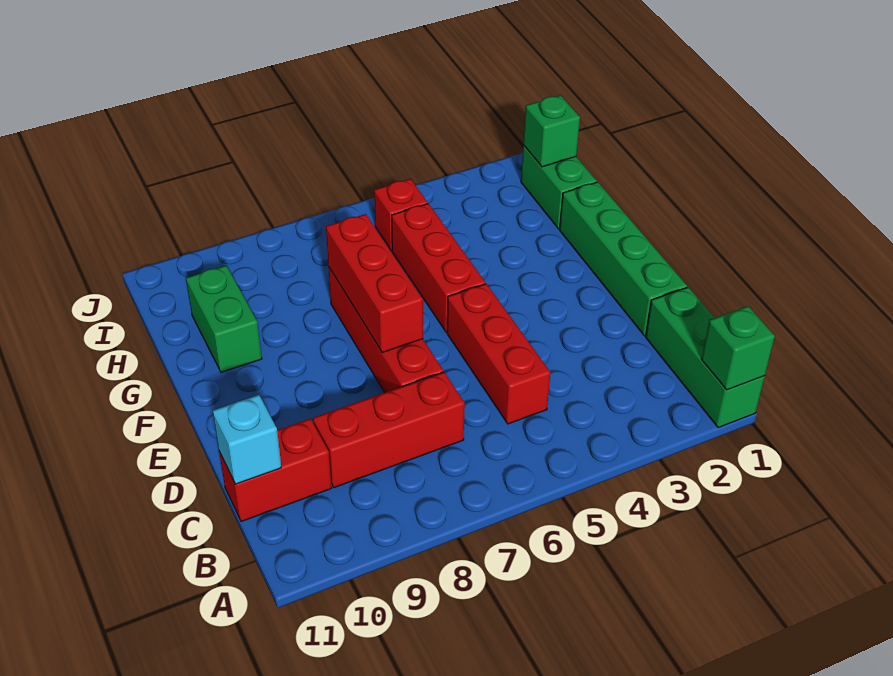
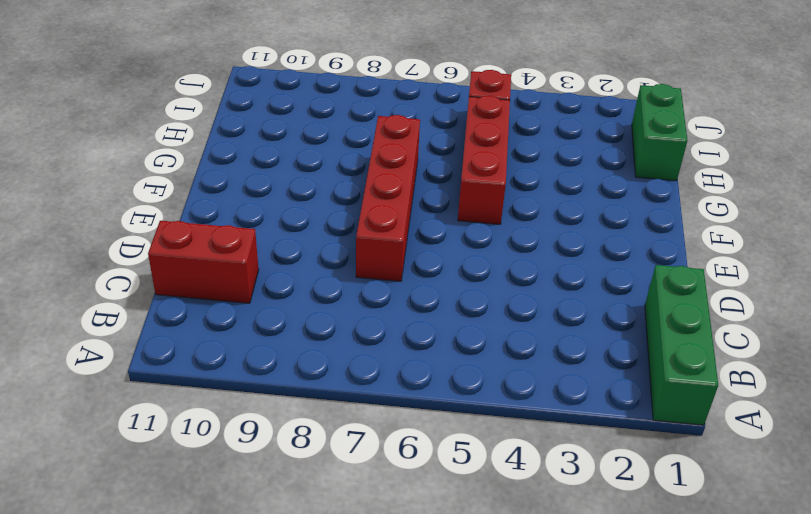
none -> red 1x3 brick [447,284,551,424]
none -> red 1x3 brick [313,372,465,488]
none -> green 1x4 brick [560,182,687,336]

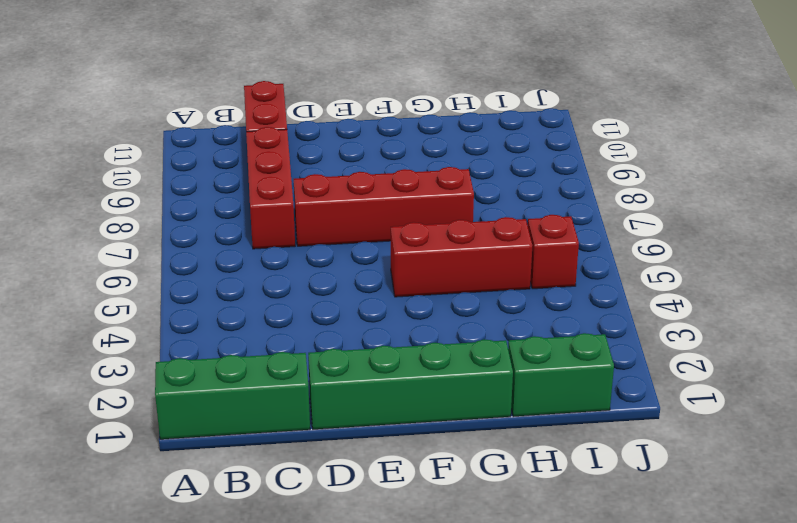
none -> red 1x3 brick [447,284,551,424]
none -> green 1x2 brick [186,265,262,373]
none -> green 1x1 brick [701,306,775,390]

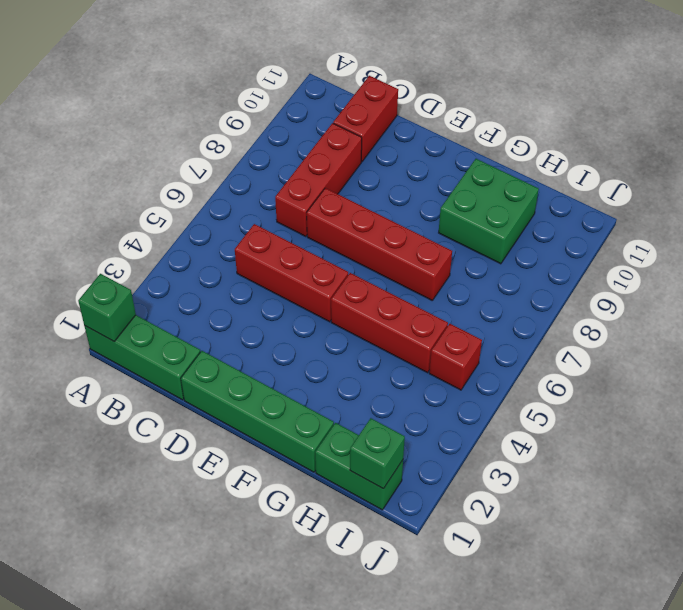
green 2x2 brick [439,159,539,264] -> green 1x2 brick [186,265,262,373]
none -> cyan 1x1 brick [213,395,281,484]
none -> red 1x3 brick [326,214,423,352]

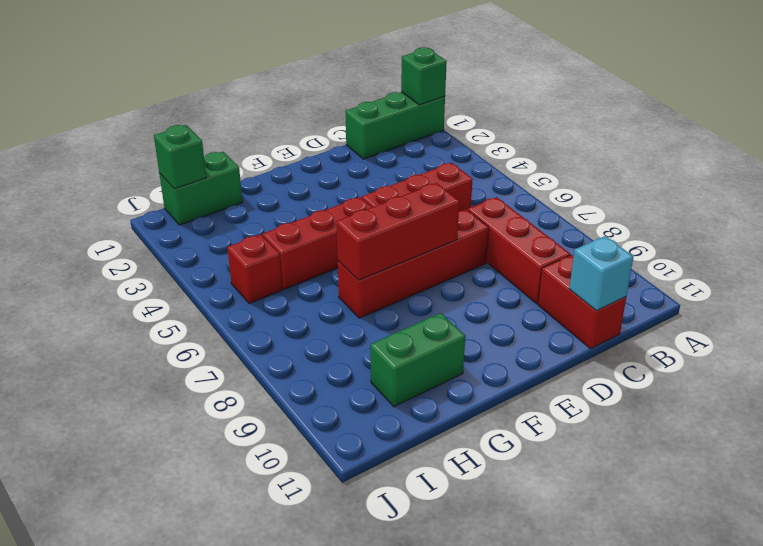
none -> green 1x4 brick [560,182,687,336]

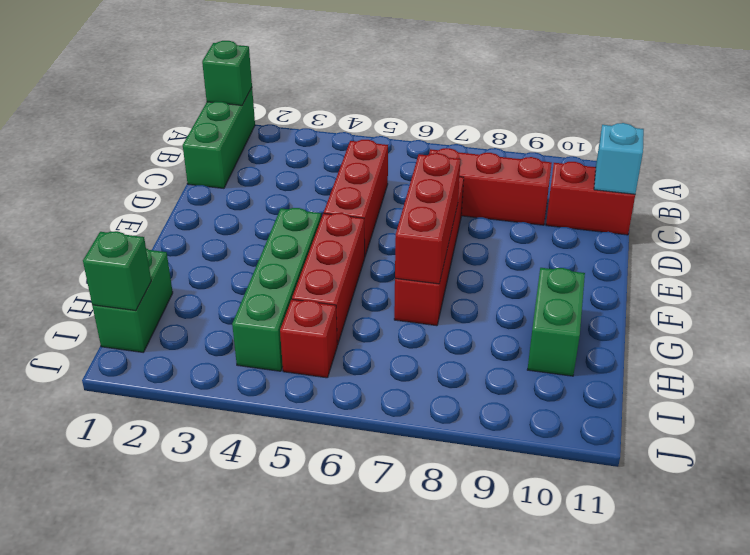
green 1x4 brick [232,208,321,371] -> green 1x4 brick moved to [560,182,687,336]

